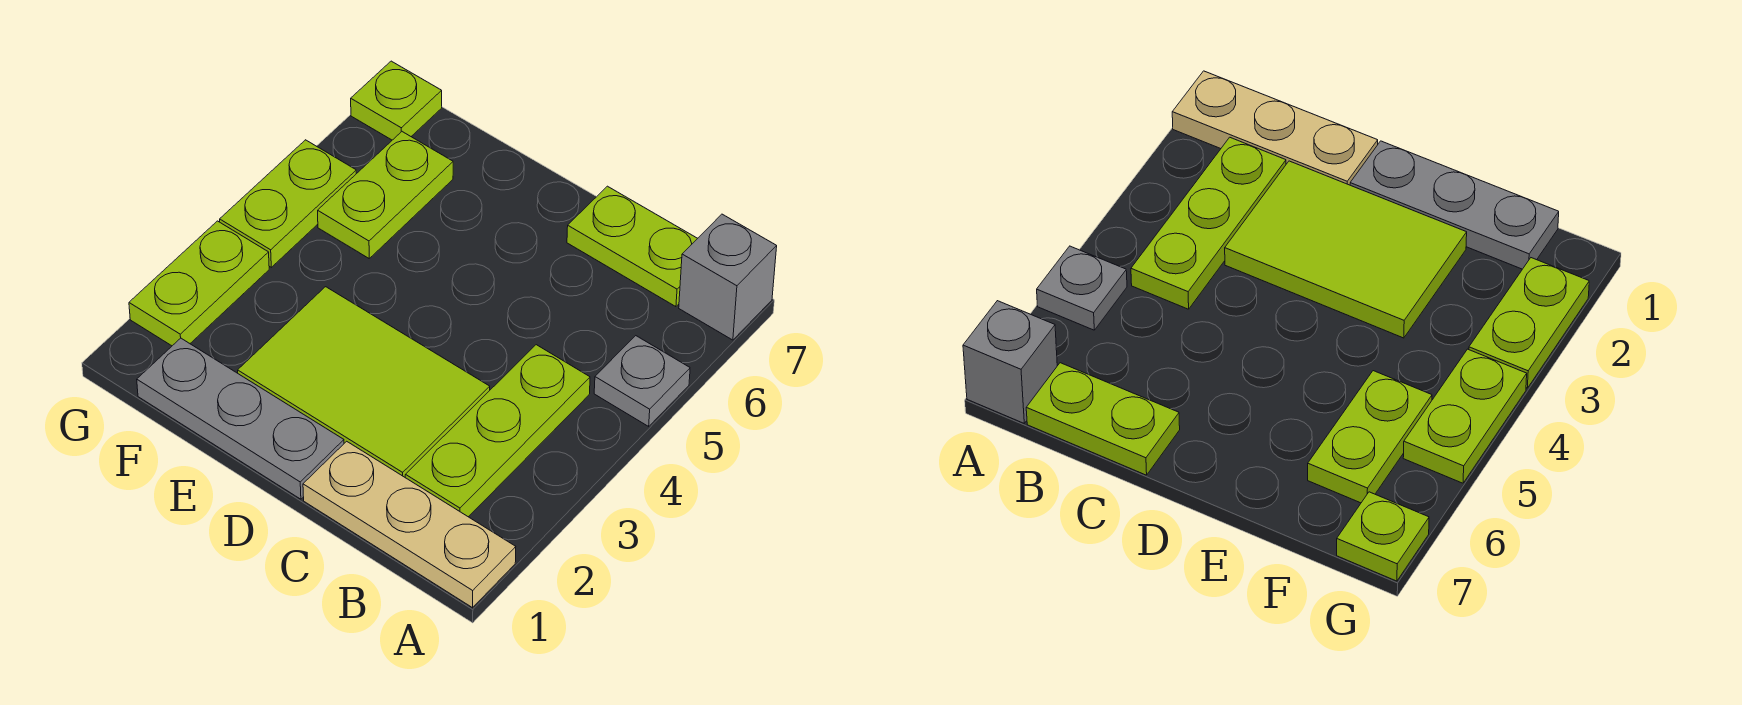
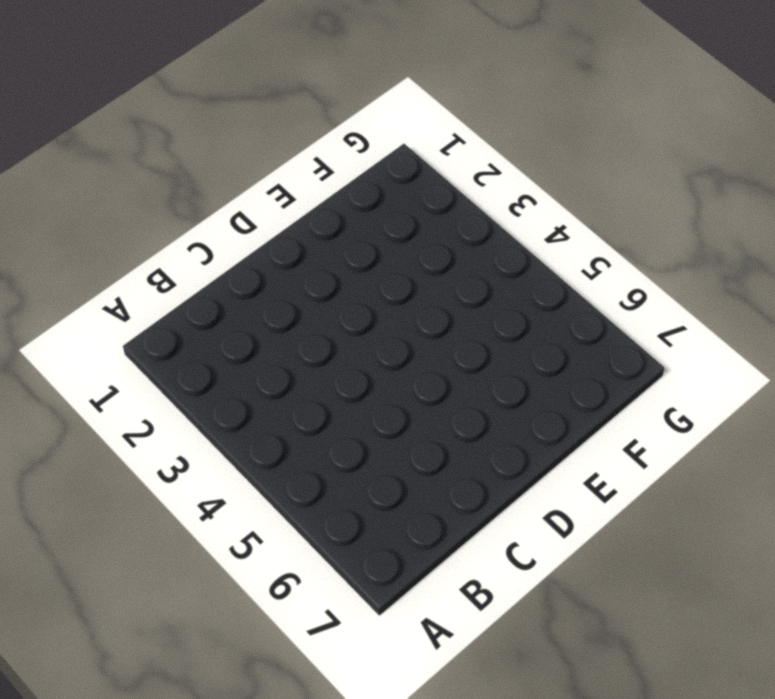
none -> tan 1x3 plate [303,441,516,608]
none -> grey 1x1 plate [594,336,690,426]

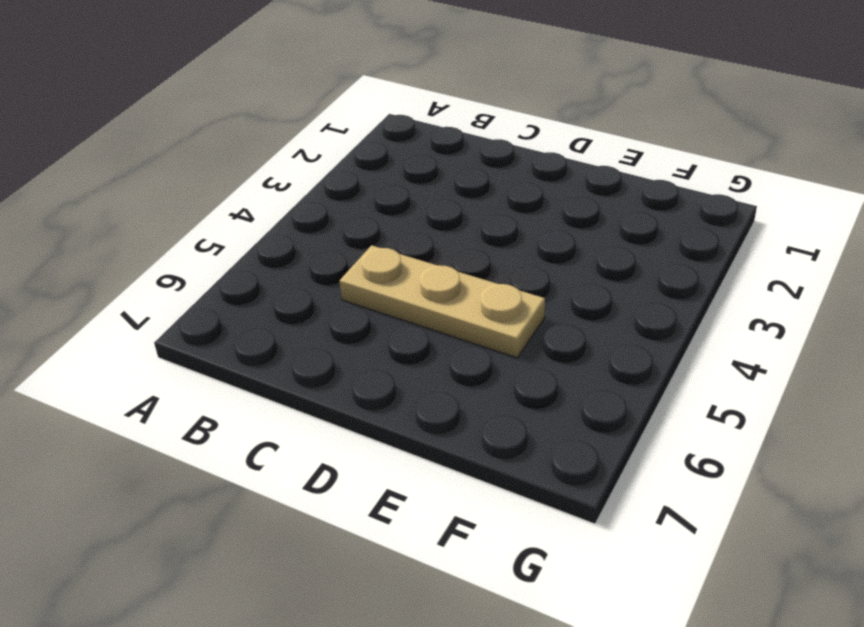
tan 1x3 plate [339,245,545,358] -> tan 1x3 plate moved to [303,441,516,608]
none -> grey 1x1 plate [594,336,690,426]
none -> grey 1x1 brick [679,214,777,340]

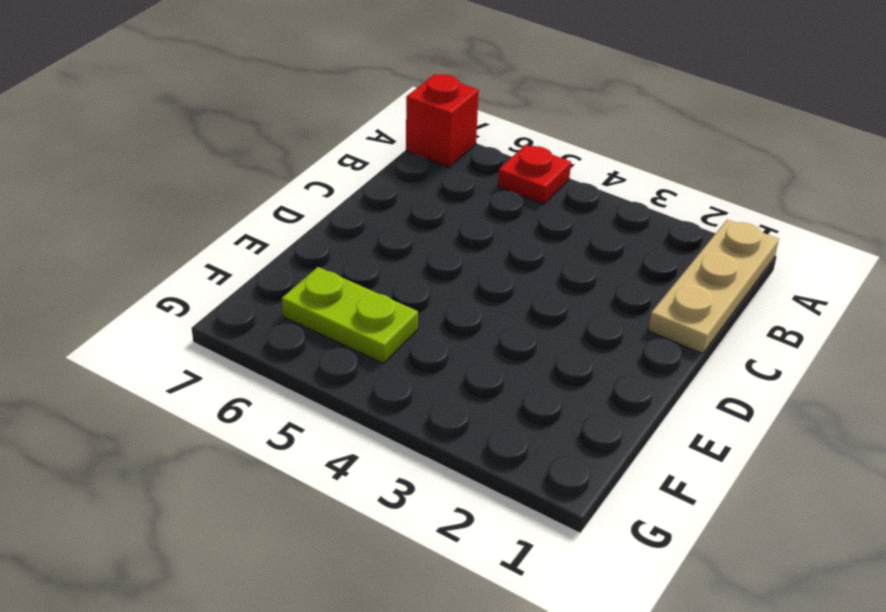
red 1x1 plate [498,145,571,204] -> grey 1x1 plate [594,336,690,426]
red 1x1 brick [406,74,479,168] -> grey 1x1 brick [679,214,777,340]
none -> lime 1x3 plate [405,345,590,517]
none -> lime 1x2 plate [567,186,698,307]

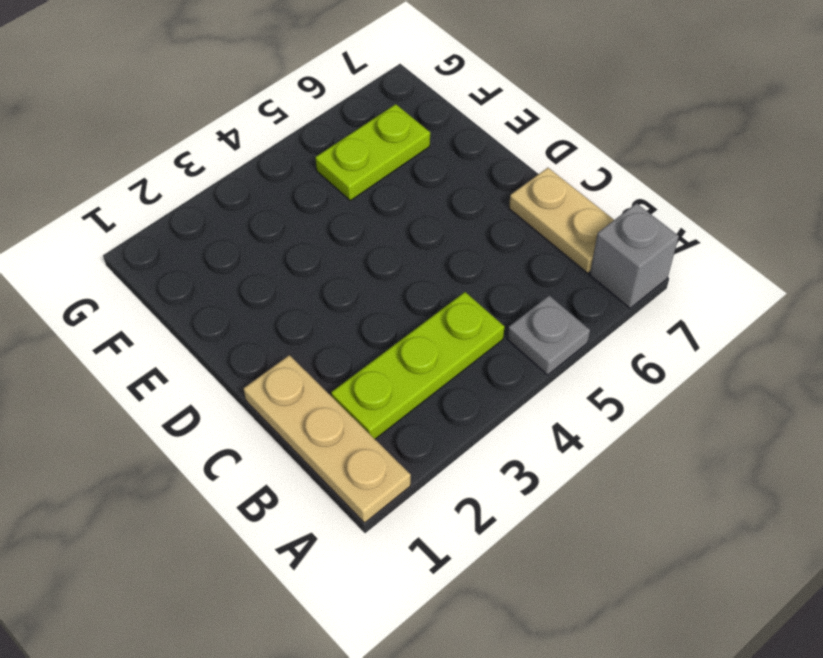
tan 1x2 plate [509,168,614,273] -> lime 1x2 plate [567,186,698,307]
none -> lime 2x3 tile [238,287,490,477]
none -> grey 1x3 plate [137,338,344,499]

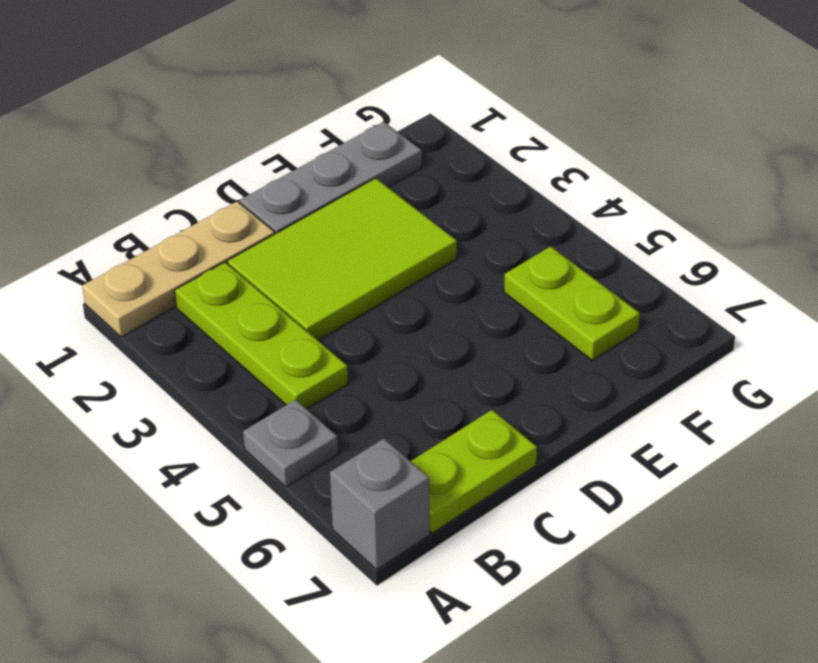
none -> lime 1x2 plate [129,221,269,346]
none -> lime 1x2 plate [220,140,356,267]

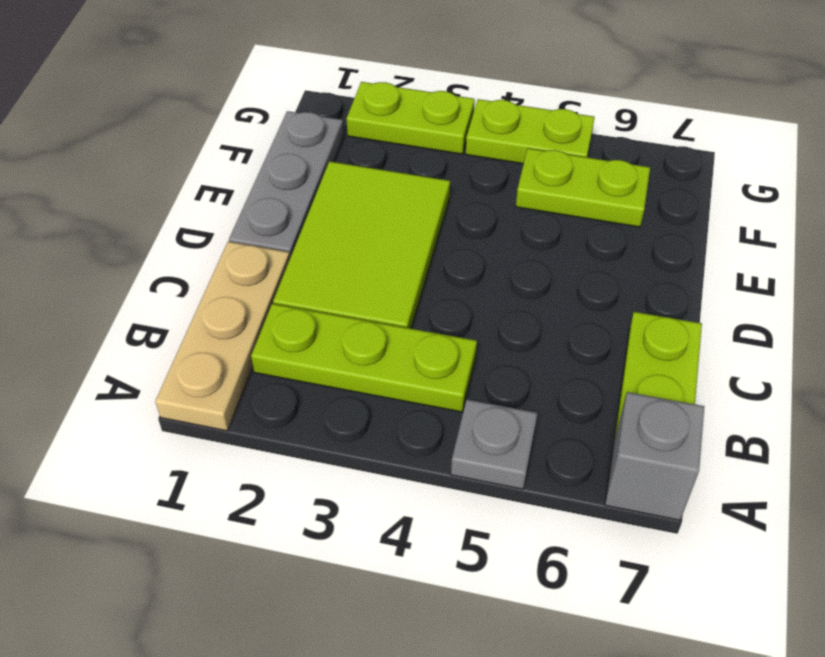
none -> lime 1x1 plate [351,61,442,140]

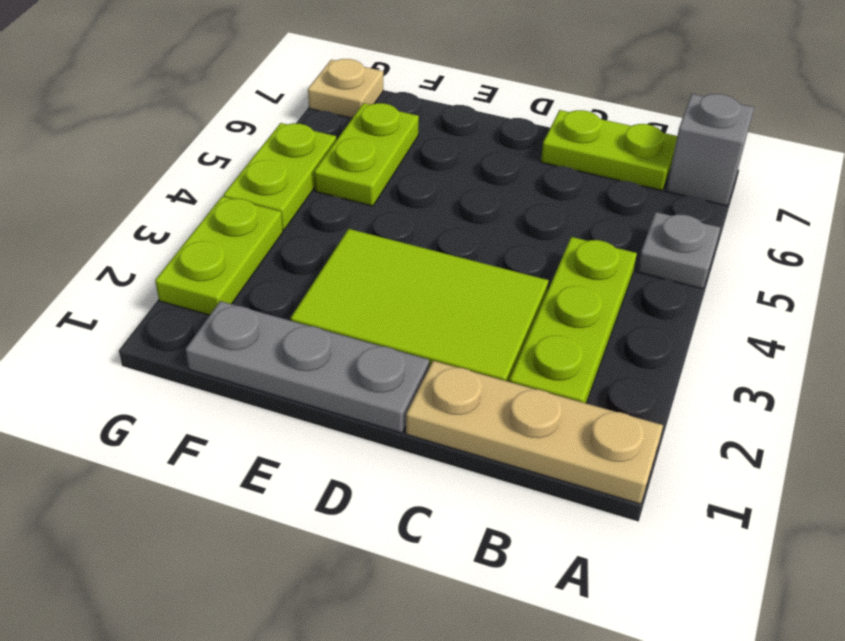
tan 1x1 plate [308,59,383,118] -> lime 1x1 plate [351,61,442,140]

